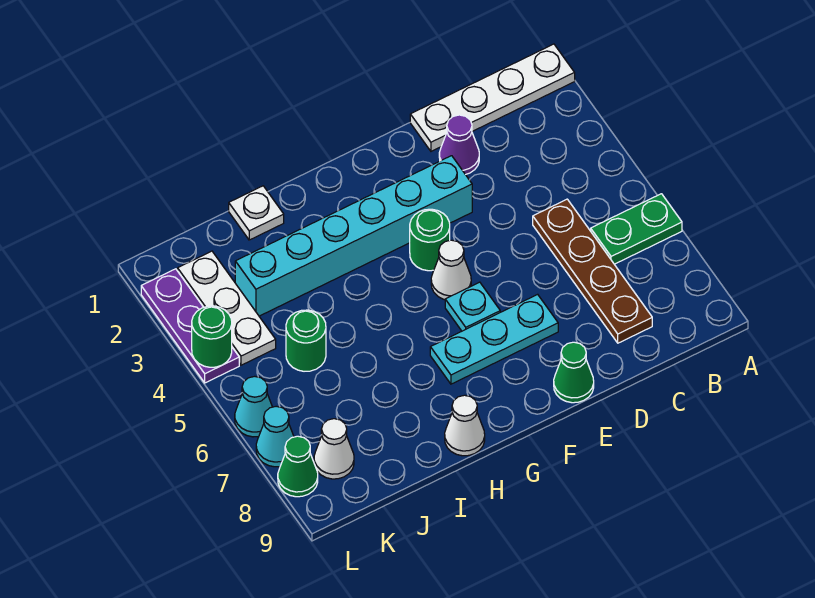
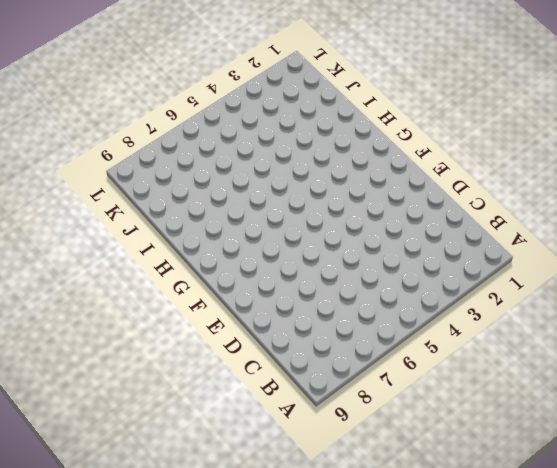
none -> white 1x4 plate [410,44,575,151]
none -> green 1x2 plate [591,194,682,264]
none -> brown 1x4 plate [533,199,652,343]

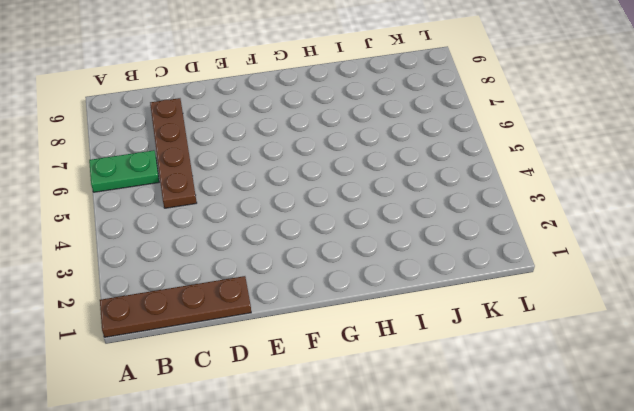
brown 1x4 plate [100,276,251,337] -> white 1x4 plate [410,44,575,151]
none -> purple 1x1 cone [439,115,479,175]
none -> cyan 1x6 brick [235,156,472,316]
none -> cyan 1x3 plate [430,294,558,384]

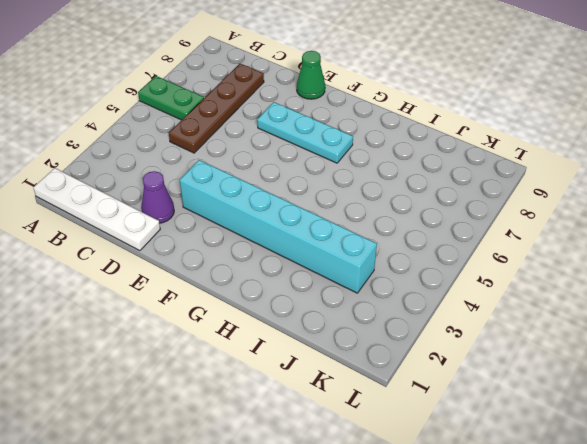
none -> green 1x1 round brick [410,209,450,271]
none -> white 1x1 cone [431,240,471,300]
none -> cyan 1x1 plate [445,282,500,331]

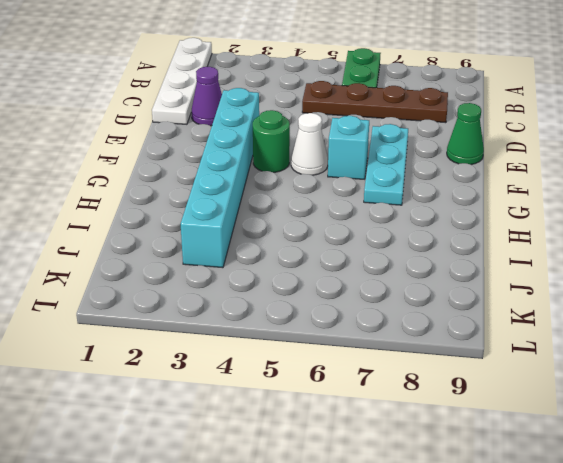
cyan 1x1 brick [328,116,369,179] -> cyan 1x1 plate [445,282,500,331]
none -> white 1x1 cone [445,395,485,456]
none -> white 1x1 plate [229,186,284,240]
none -> green 1x1 round brick [286,310,326,371]

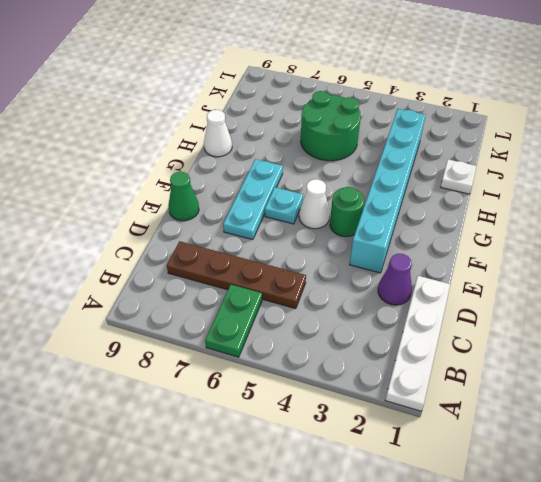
green 2x2 round brick [301,91,361,161] -> green 1x1 round brick [286,310,326,371]
none -> white 1x3 plate [178,251,276,365]
none -> white 1x1 cone [314,419,354,479]
none -> purple 1x3 plate [141,269,239,383]

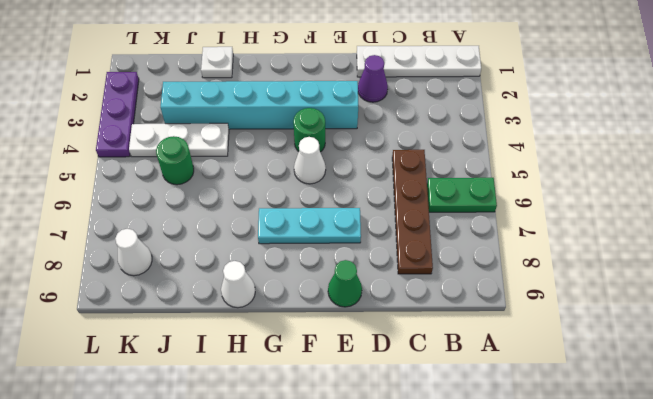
white 1x3 plate [129,123,229,157] -> white 1x3 plate turned to [178,251,276,365]
none -> cyan 1x1 plate [445,282,500,331]
none -> cyan 1x1 cone [235,376,272,437]
none -> cyan 1x1 cone [256,406,294,467]

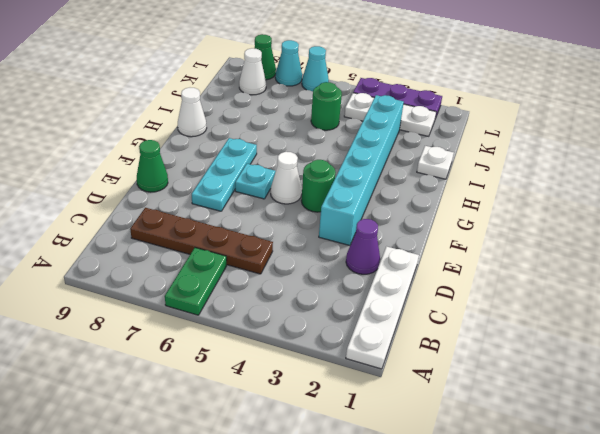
none -> green 1x1 round brick [192,306,232,367]

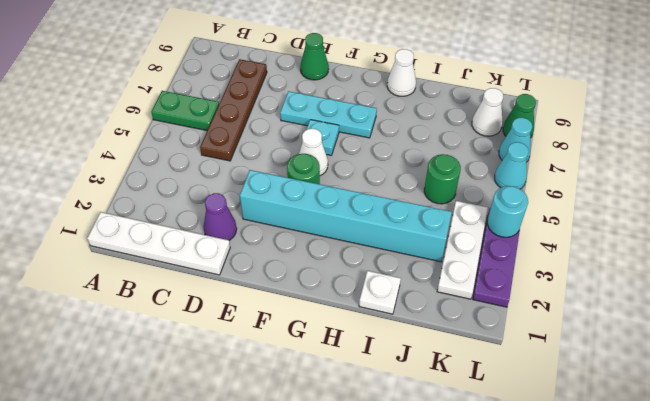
cyan 1x1 round brick [487,186,528,237] -> green 1x1 round brick [192,306,232,367]

